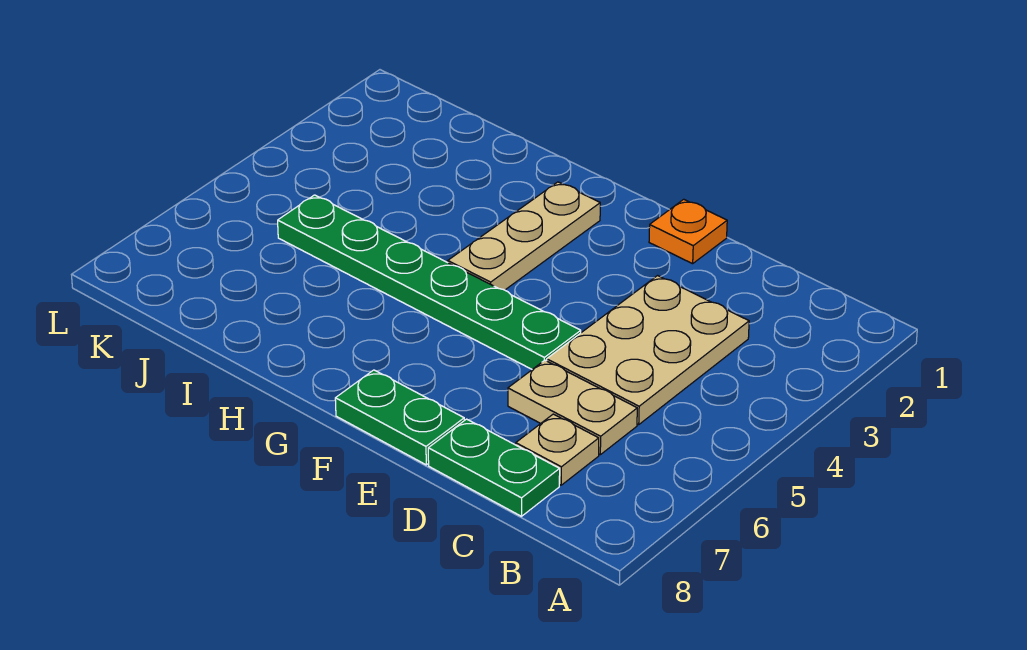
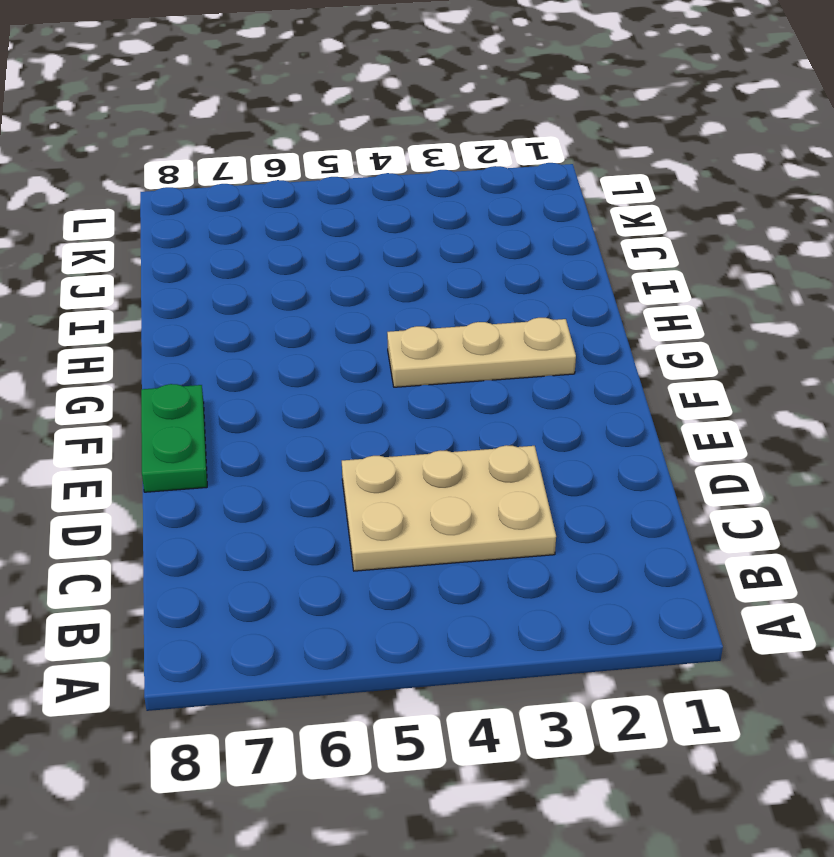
none -> tan 1x2 plate [508,360,637,455]
none -> tan 1x1 plate [516,414,599,485]

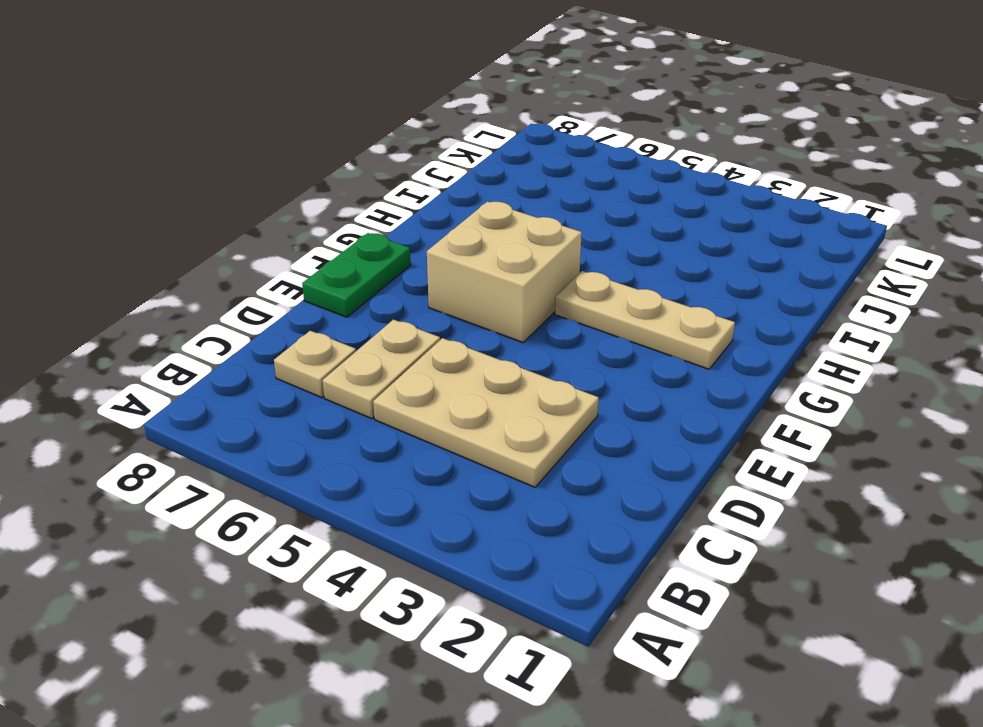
tan 2x2 brick [427,202,582,342] -> green 1x6 plate [278,195,581,369]
none -> green 1x2 plate [428,419,560,516]
none -> orange 1x1 plate [649,199,727,264]

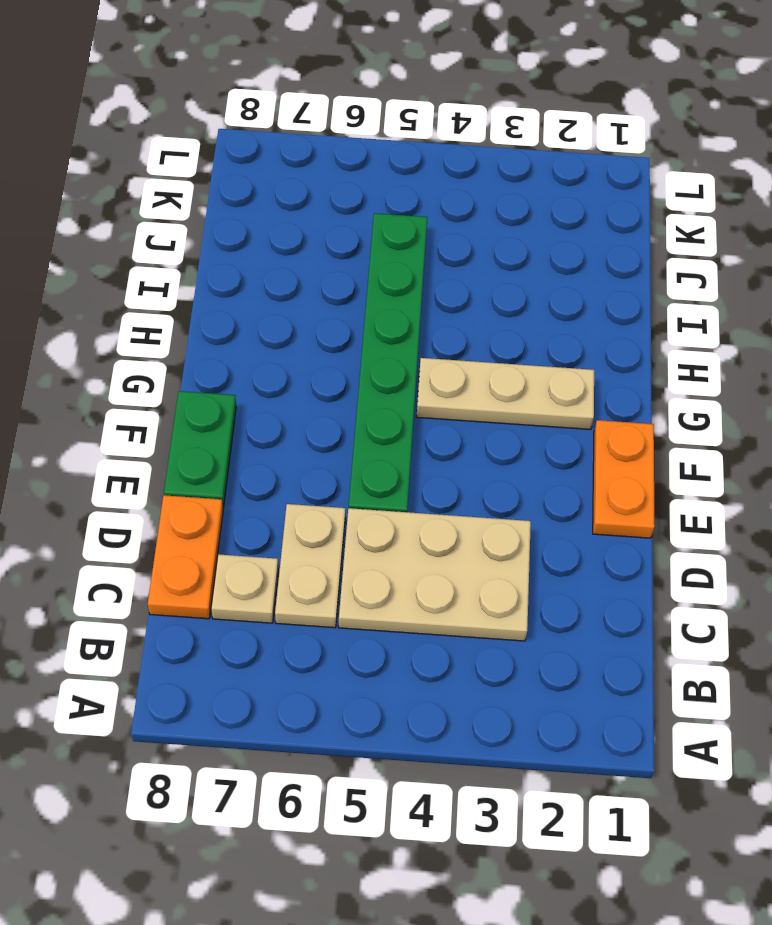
orange 1x2 plate [148,495,223,619] -> green 1x2 plate [428,419,560,516]
orange 1x2 plate [593,420,655,538] -> orange 1x1 plate [649,199,727,264]

